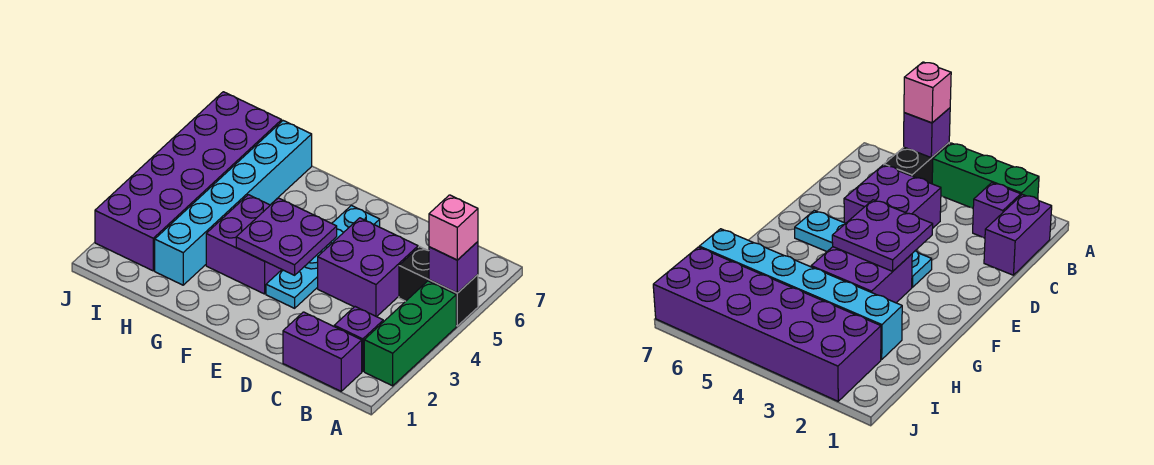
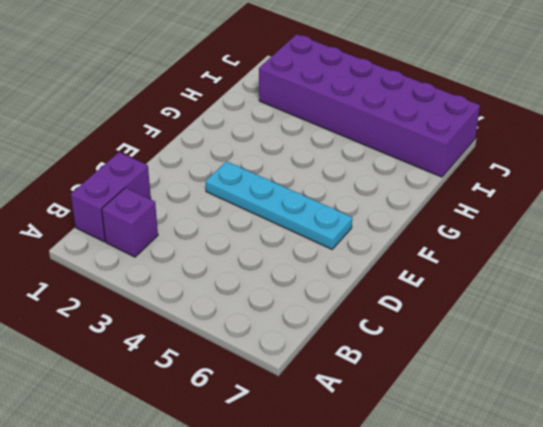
none -> green 1x3 brick [364,281,456,386]
none -> black 1x2 brick [399,247,478,326]
none -> purple 2x2 brick [318,218,418,317]

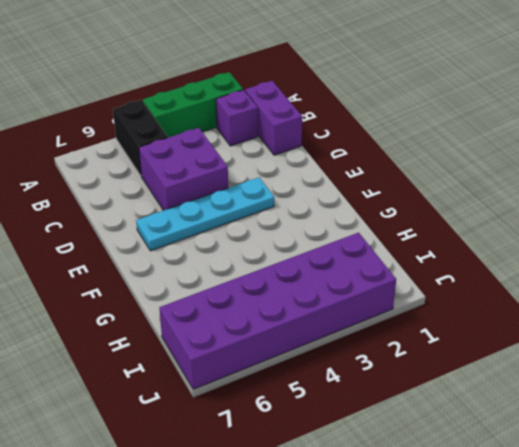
none -> purple 2x2 brick [206,195,282,294]
none -> cyan 1x6 brick [155,121,312,285]
none -> purple 1x1 brick [429,242,478,293]

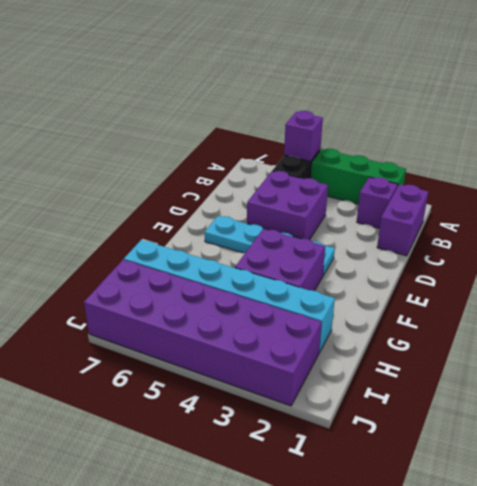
none -> purple 2x2 plate [236,198,337,275]
none -> pink 1x1 brick [429,195,478,260]

